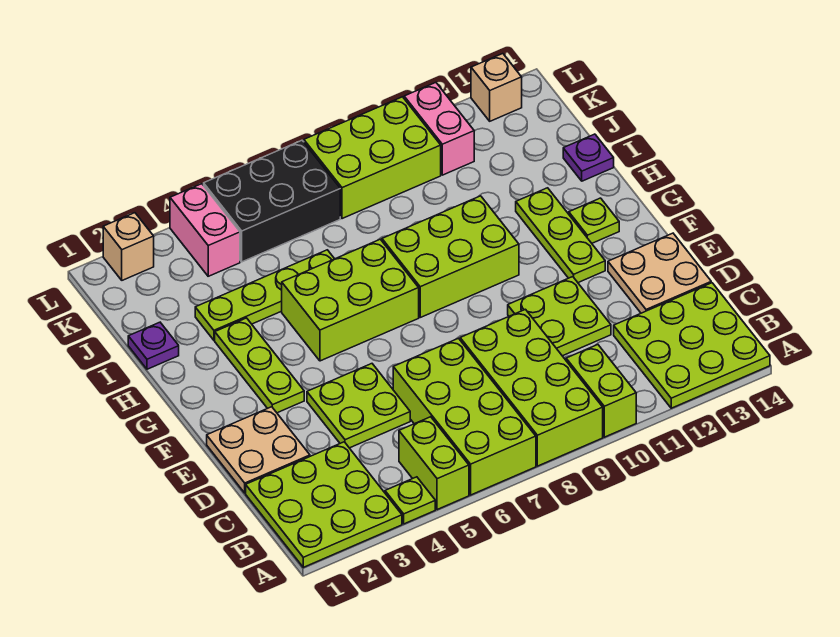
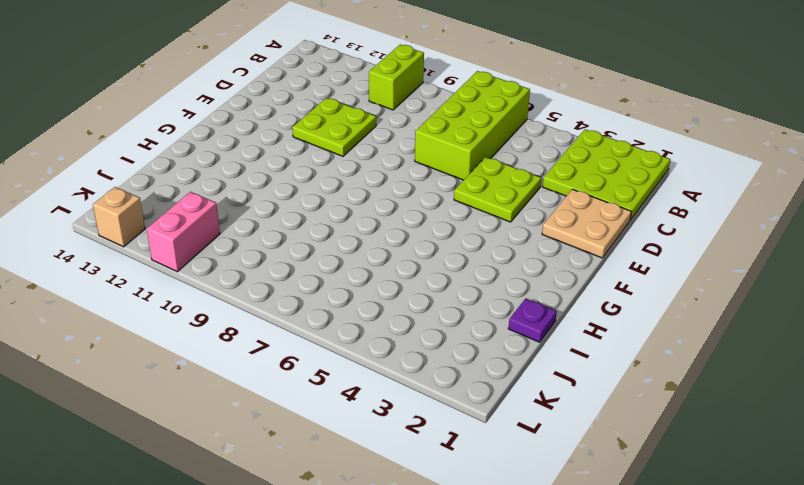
none -> lime 1x1 plate [385,477,435,524]
none -> lime 1x2 brick [399,417,469,510]
none -> lime 2x4 brick [460,309,603,466]

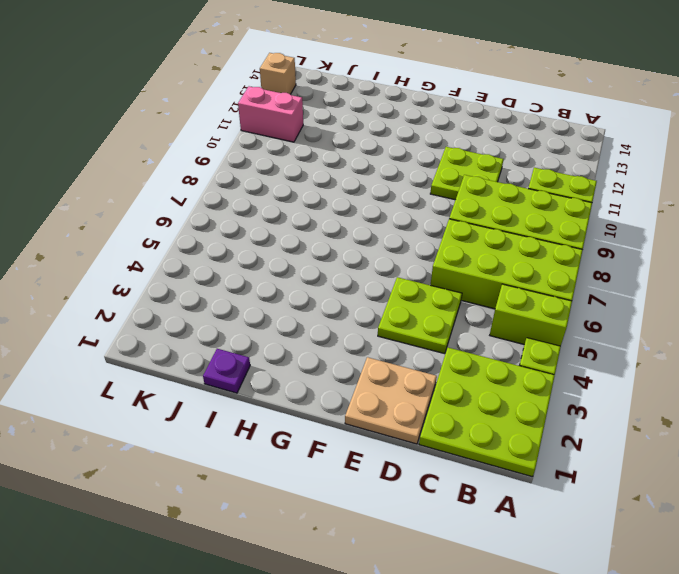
none -> lime 3x3 plate [614,283,770,408]
none -> tan 2x2 plate [608,233,711,313]
none -> lime 1x3 plate [215,318,304,413]

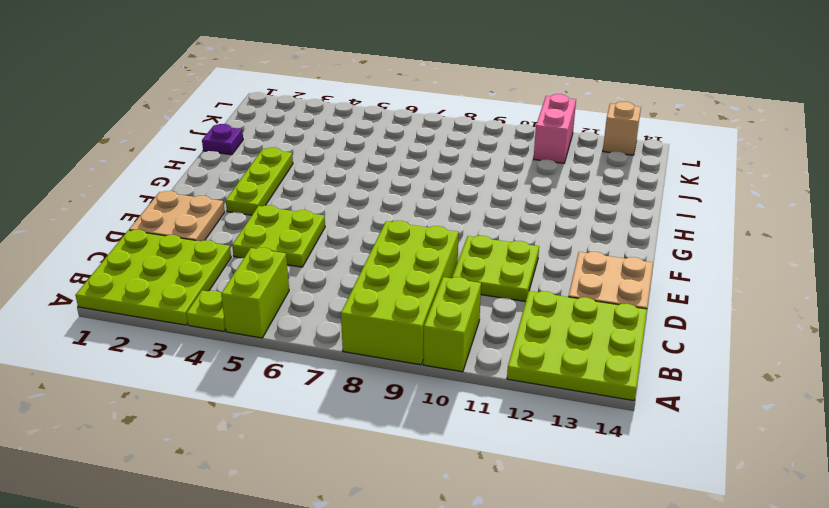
none -> lime 2x4 brick [393,338,536,495]
none -> lime 1x3 plate [516,188,605,283]
none -> lime 2x3 brick [282,239,419,361]

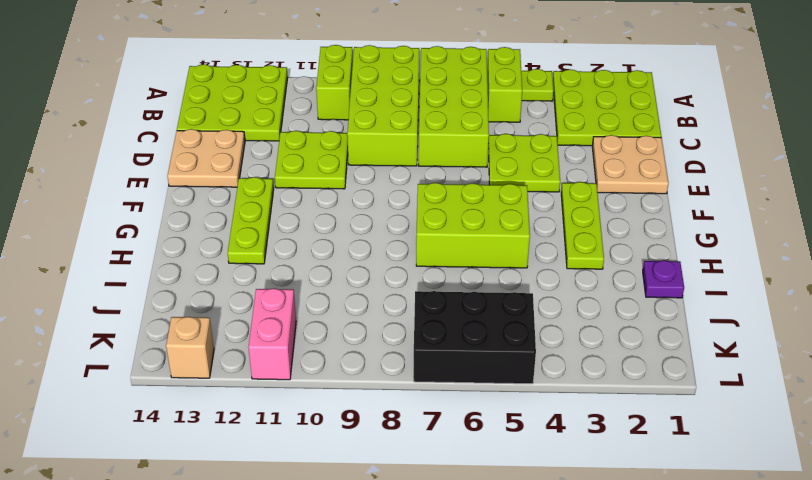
none -> lime 2x3 brick [382,196,519,317]
none -> lime 1x1 plate [569,198,619,243]
none -> lime 1x4 plate [195,250,334,340]

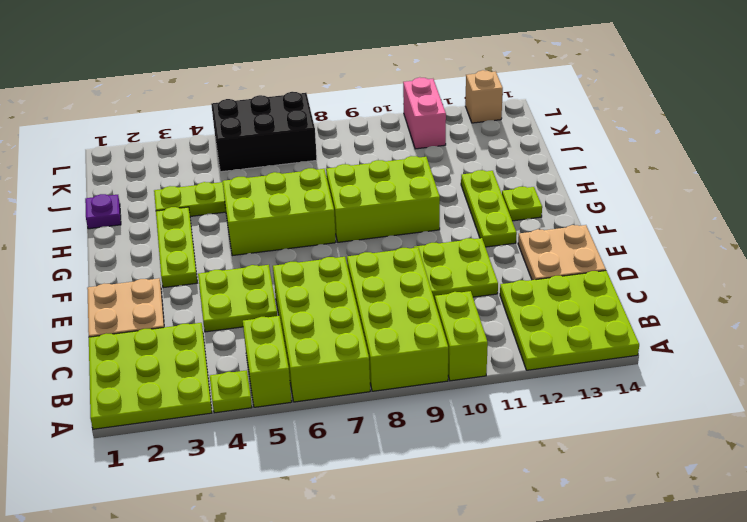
none -> purple 1x1 plate [563,134,614,181]
none -> pink 1x2 brick [170,184,240,276]
none -> lime 2x3 brick [304,97,441,219]

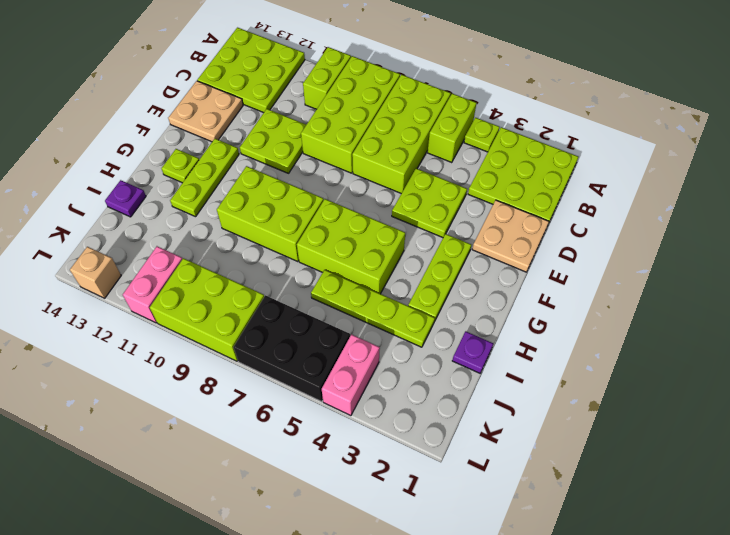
none -> tan 1x1 brick [103,213,154,280]

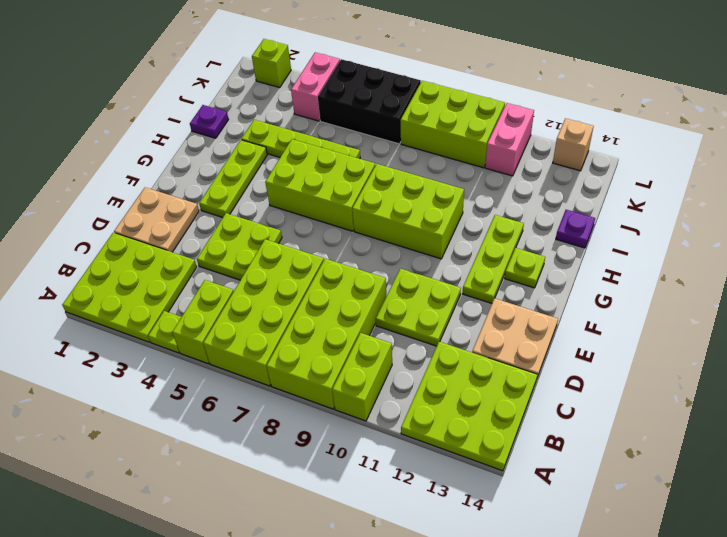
lime 1x1 brick [252,39,291,88] -> tan 1x1 brick [103,213,154,280]

